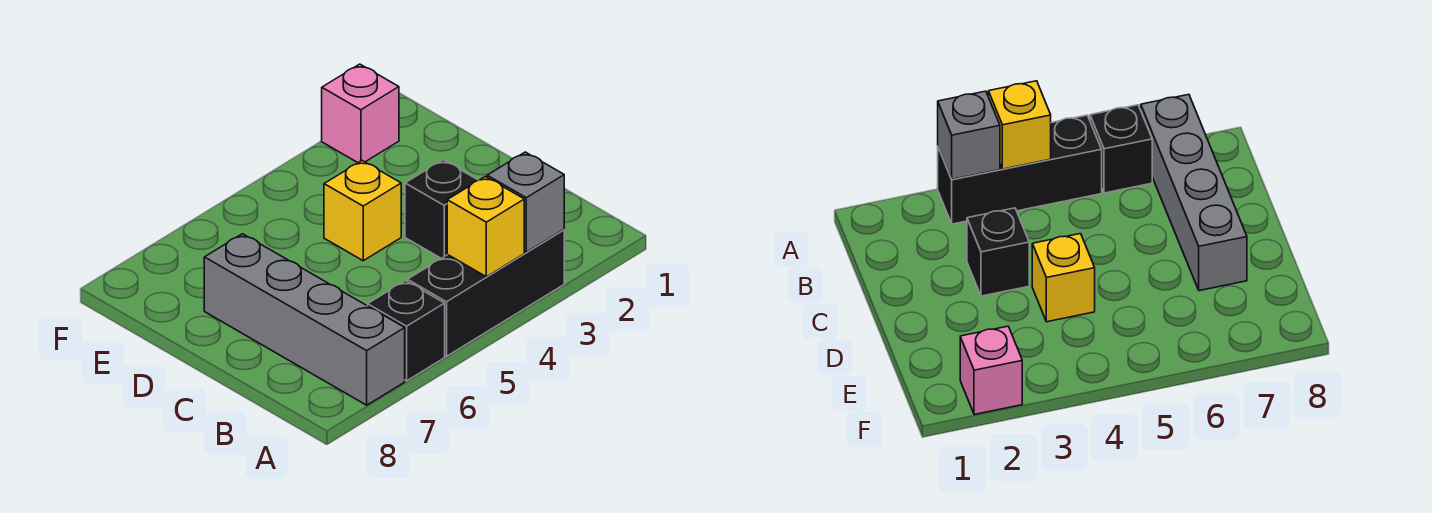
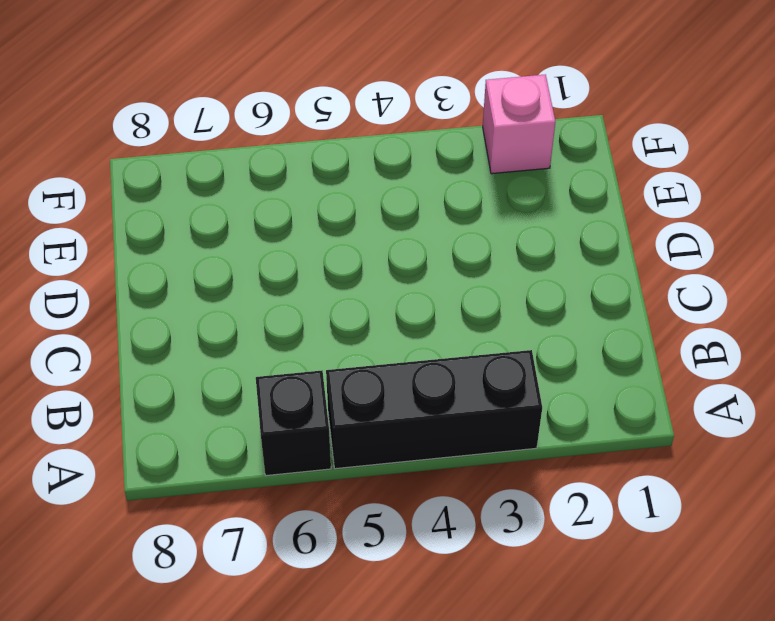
none -> grey 1x4 brick [204,234,405,405]
none -> black 1x1 brick [405,160,478,258]

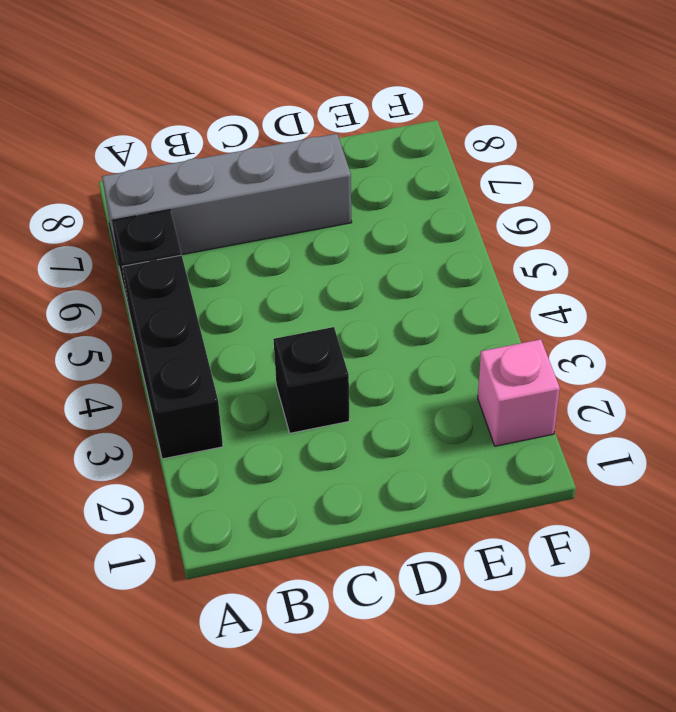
none -> yellow 1x1 brick [324,161,401,261]
none -> grey 1x1 brick [487,152,564,252]

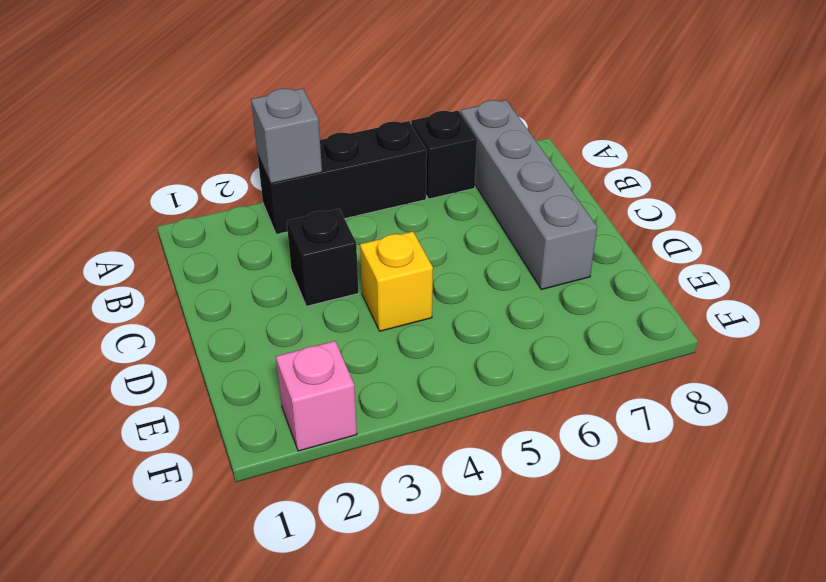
none -> yellow 1x1 brick [447,177,524,277]

